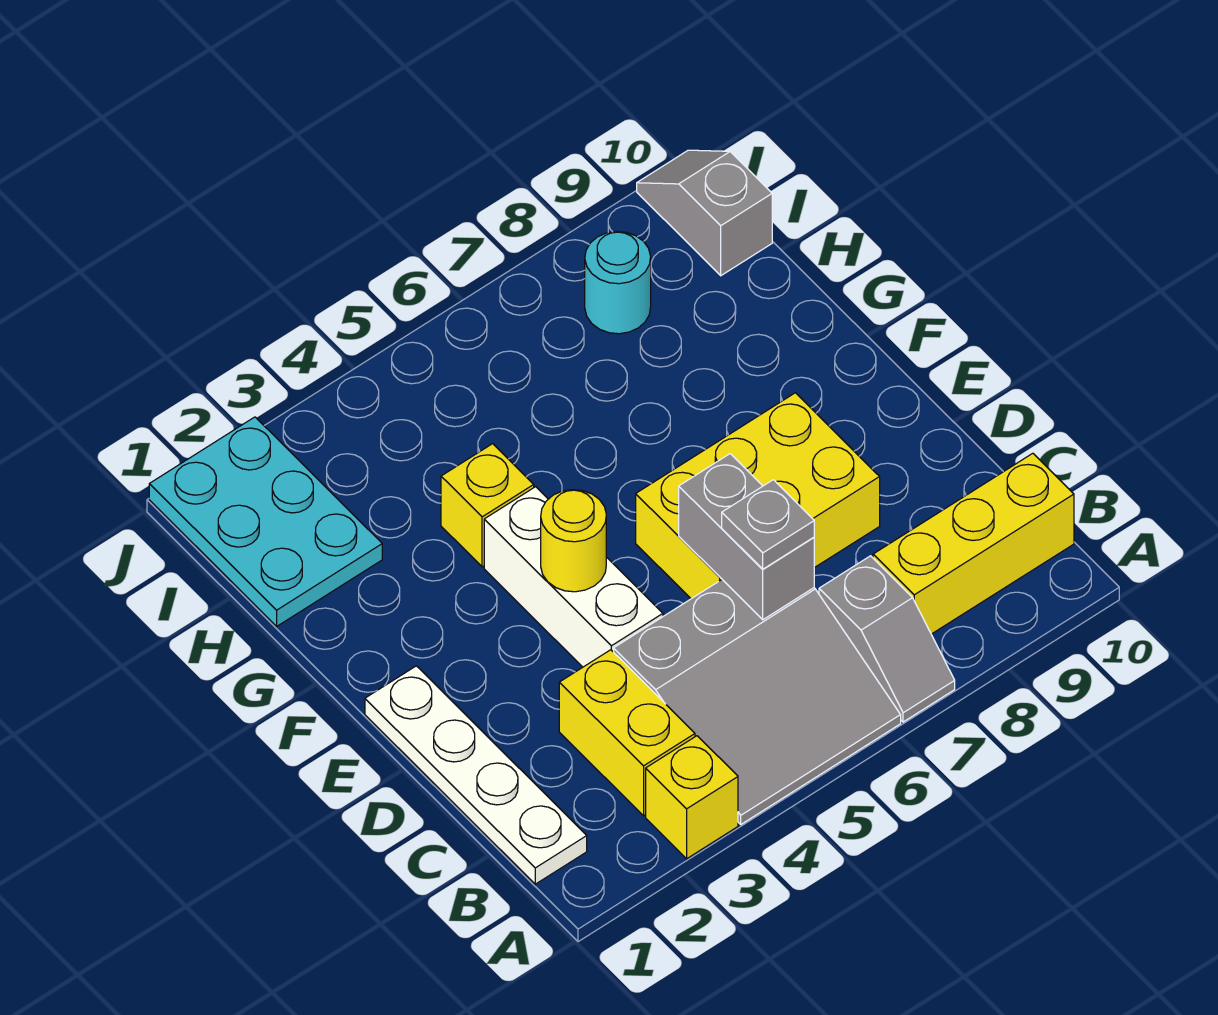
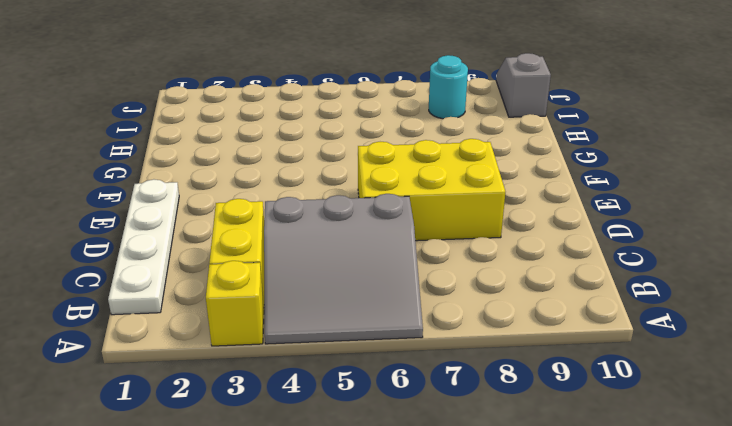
none -> grey 1x2 slope [819,556,955,722]
none -> yellow 1x3 brick [873,453,1074,634]
none -> white 1x3 brick [484,487,663,667]

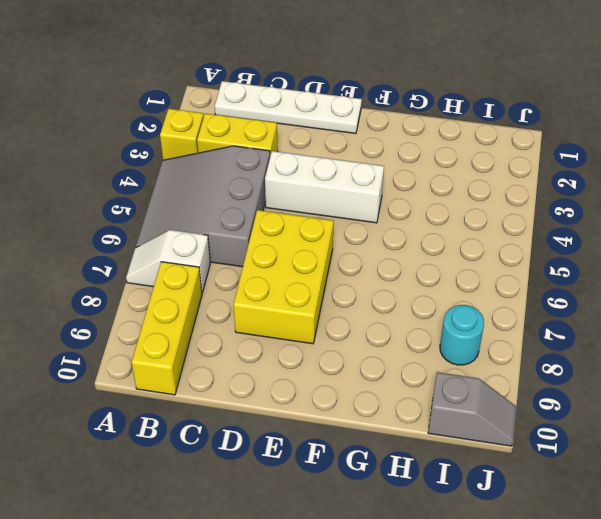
white 1x2 slope [126,230,210,293] -> grey 1x2 slope [819,556,955,722]
none -> yellow 1x1 brick [441,444,534,567]
none -> cyan 2x3 plate [149,417,382,626]
none -> grey 1x2 brick [679,454,814,620]

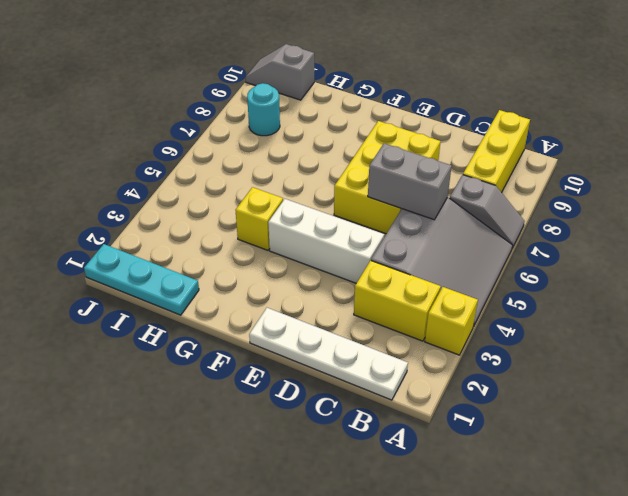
cyan 1x3 plate [84,244,199,315] -> cyan 2x3 plate [149,417,382,626]
none -> yellow 1x1 round brick [541,490,606,592]
none -> grey 1x1 plate [722,480,814,569]

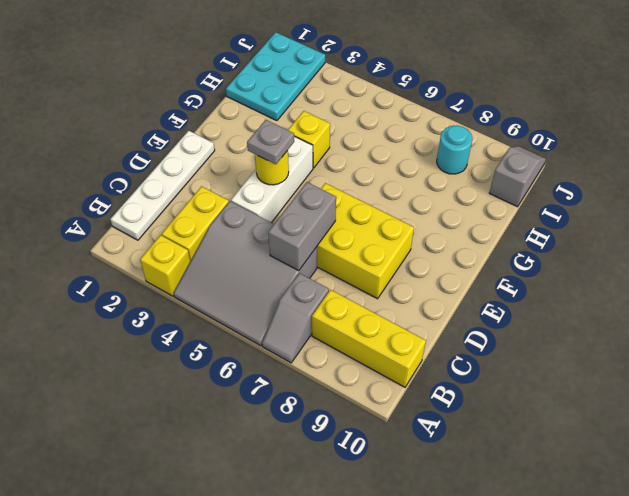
grey 1x1 plate [247,120,294,164] -> grey 1x1 plate moved to [722,480,814,569]

